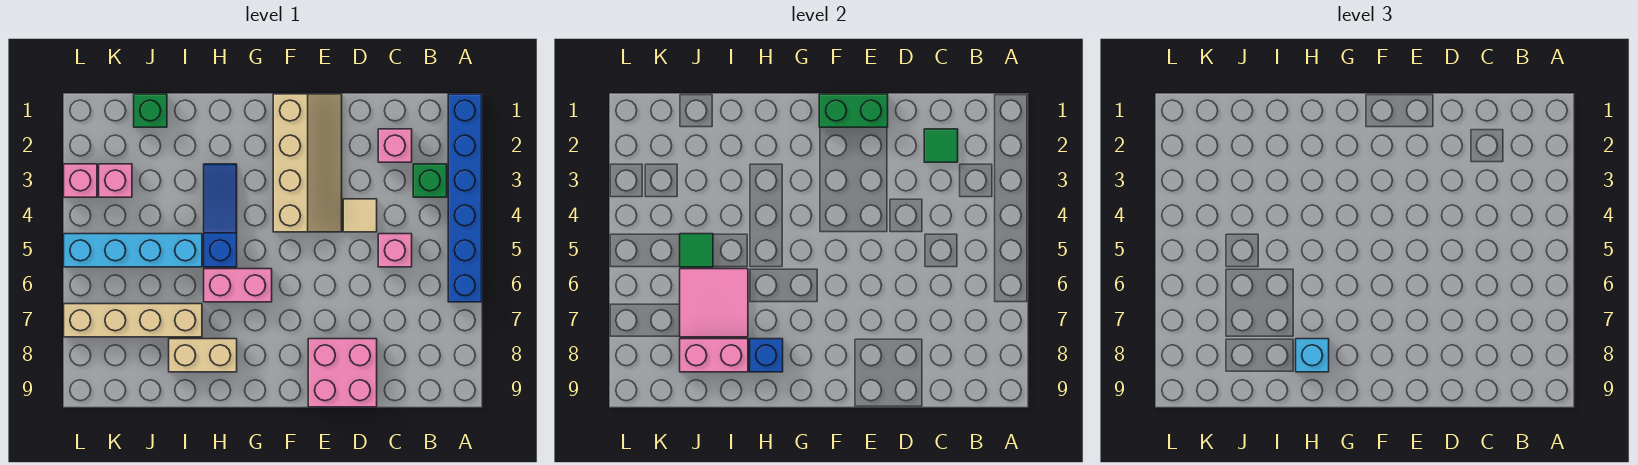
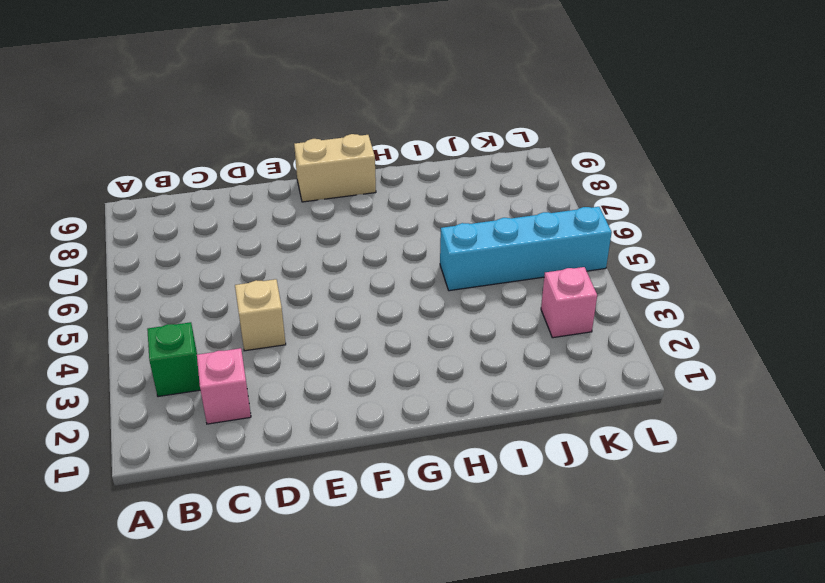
tan 1x1 brick [235,279,286,351] -> tan 1x1 tile [343,199,377,232]
tan 1x2 brick [294,134,376,202] -> tan 1x2 brick moved to [169,339,237,372]
none -> blue 1x6 brick [448,94,482,302]
none -> pink 1x1 brick [378,234,412,267]
none -> pink 2x2 brick [308,339,377,407]

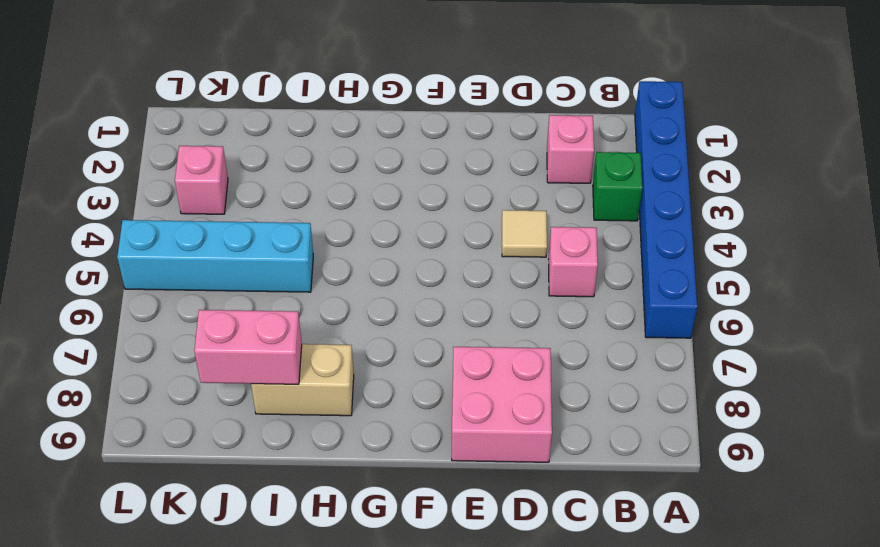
none -> tan 2x4 slope [273,94,342,232]
none -> pink 1x2 brick [204,269,272,302]
none -> blue 1x3 slope [204,164,237,267]

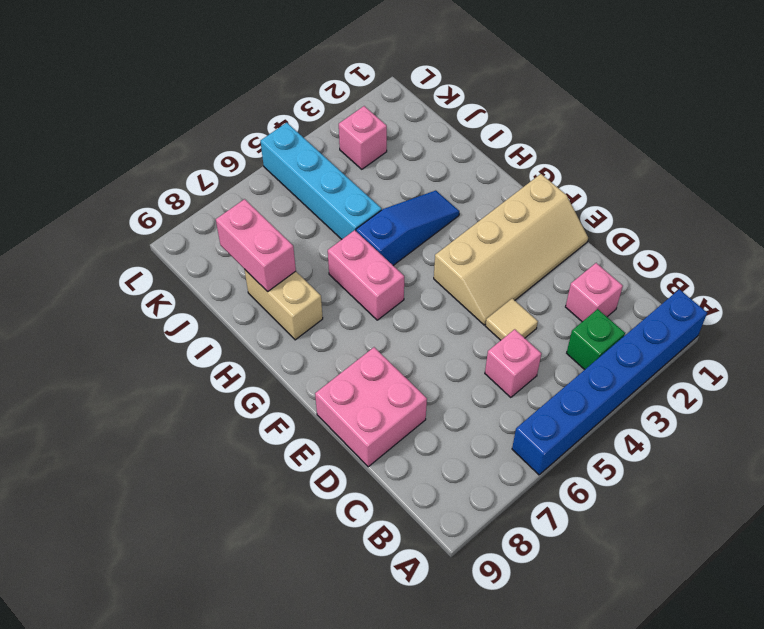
none -> tan 1x4 brick [64,304,202,337]
none -> green 1x1 brick [134,94,167,127]
none -> pink 1x1 brick [64,164,97,197]

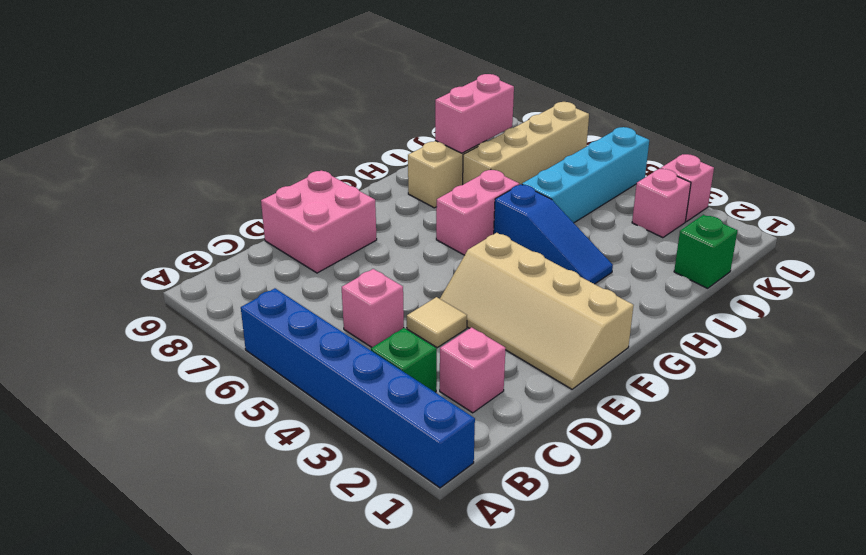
none -> green 1x1 tile [924,129,958,162]
none -> green 1x2 brick [819,94,888,127]
none -> blue 1x1 brick [750,339,783,372]

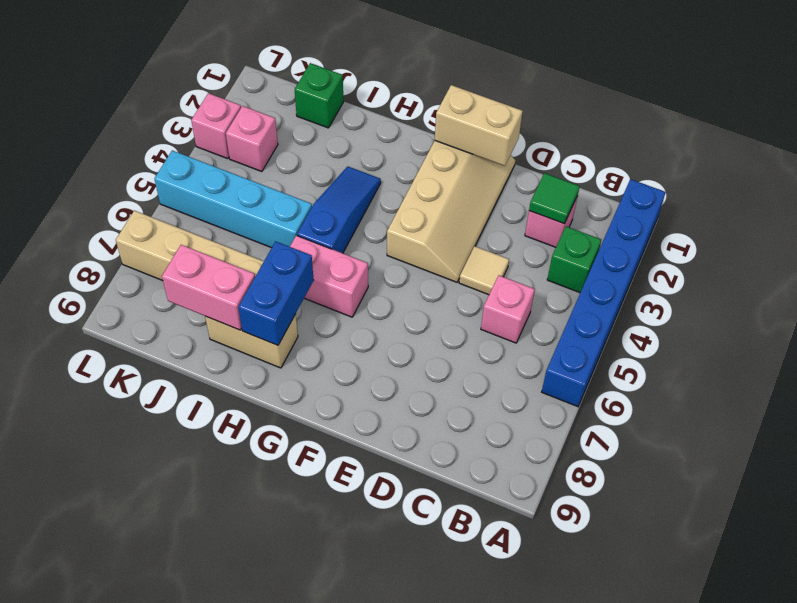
tan 1x2 brick [435,85,523,166] -> green 1x2 brick [819,94,888,127]
blue 1x2 brick [238,241,314,345] -> blue 1x1 brick [750,339,783,372]
none -> pink 2x2 brick [308,339,377,407]
none -> pink 2x2 tile [680,269,748,337]
none -> green 1x1 tile [680,234,713,267]

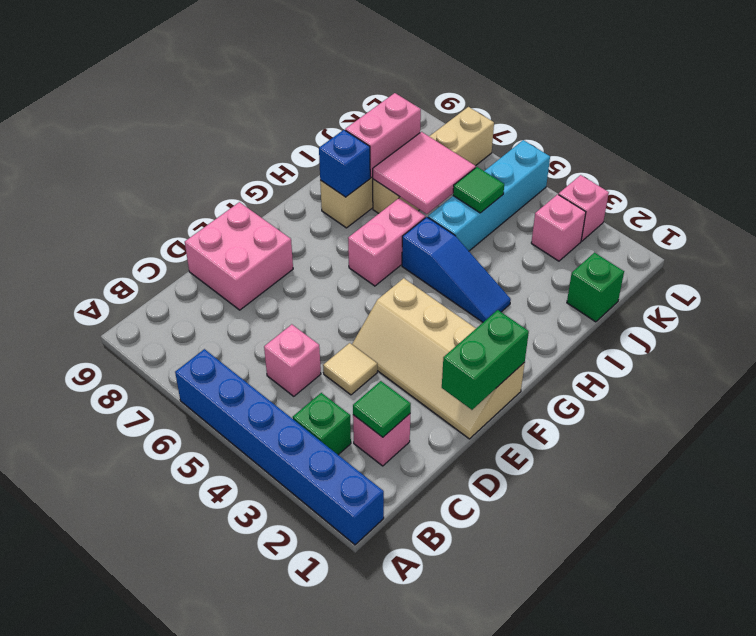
none -> cyan 1x1 brick [1296,339,1329,372]

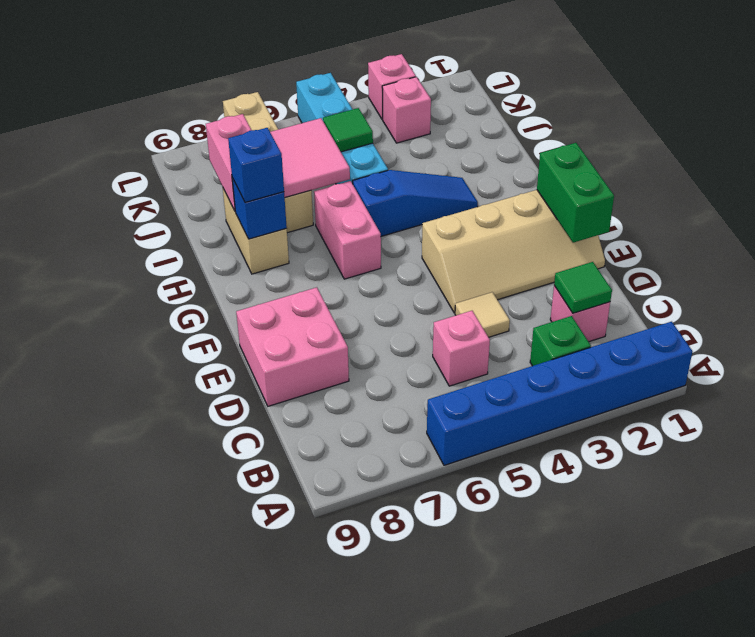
blue 1x1 brick [228,128,284,203] -> cyan 1x1 brick [1296,339,1329,372]
none -> green 1x1 brick [134,94,167,127]

